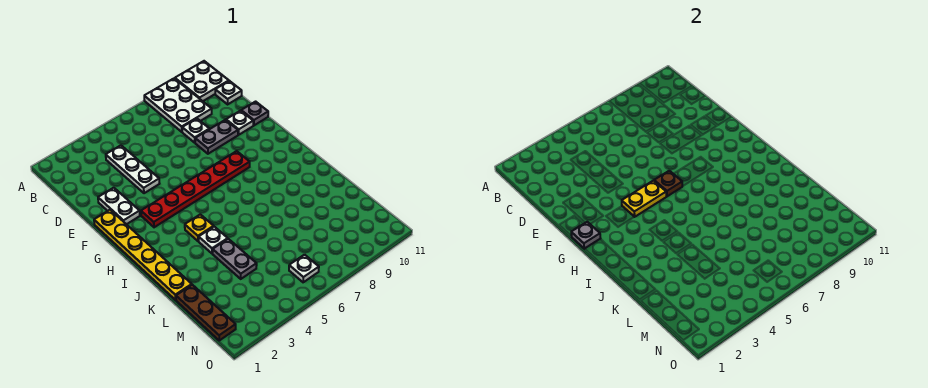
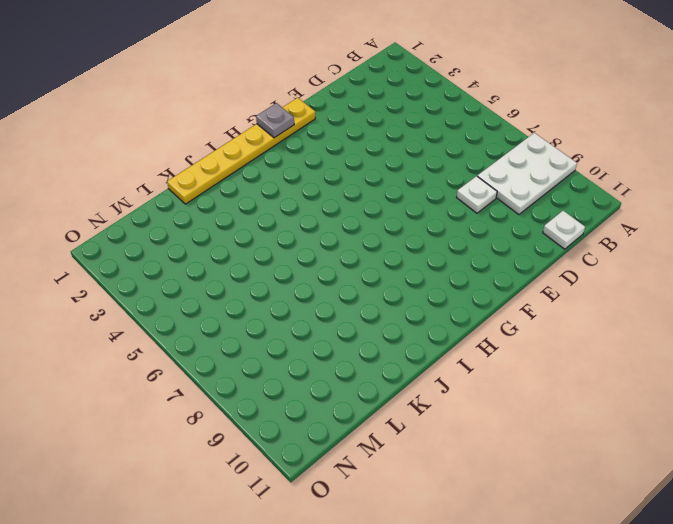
none -> white 2x2 plate [175,61,229,101]
none -> white 1x3 plate [106,145,160,193]
none -> white 1x2 plate [98,188,140,224]

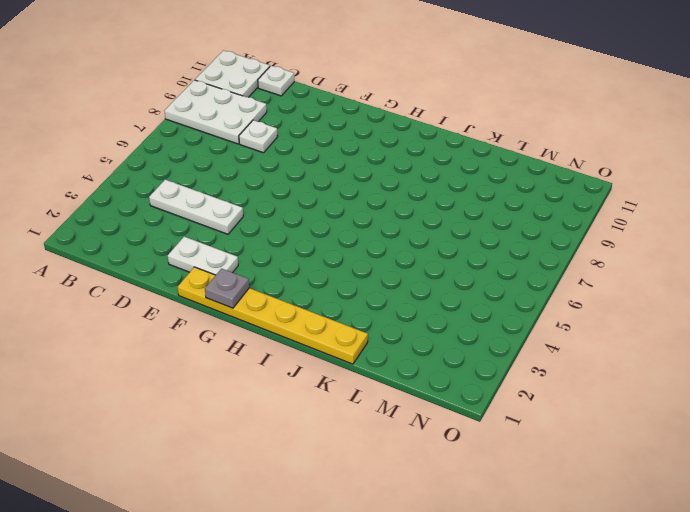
none -> grey 1x2 plate [195,120,238,154]
none -> white 1x1 plate [226,111,253,135]
none -> grey 1x1 plate [241,102,268,125]

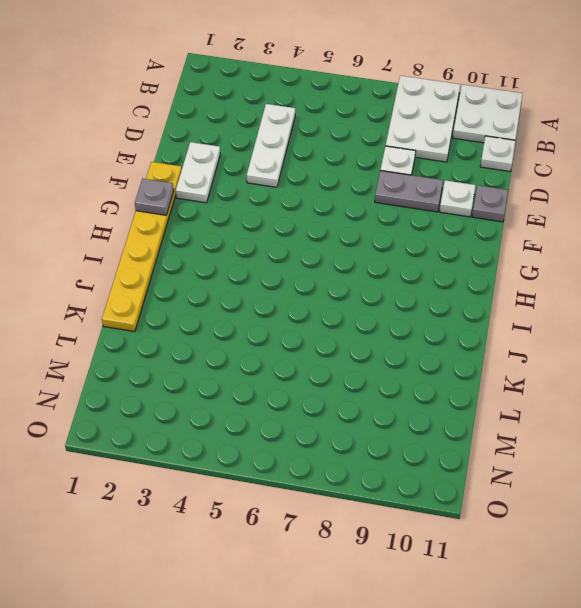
none -> red 1x6 plate [141,151,250,227]
none -> yellow 1x1 plate [185,214,214,241]
none -> white 1x1 plate [199,227,228,254]

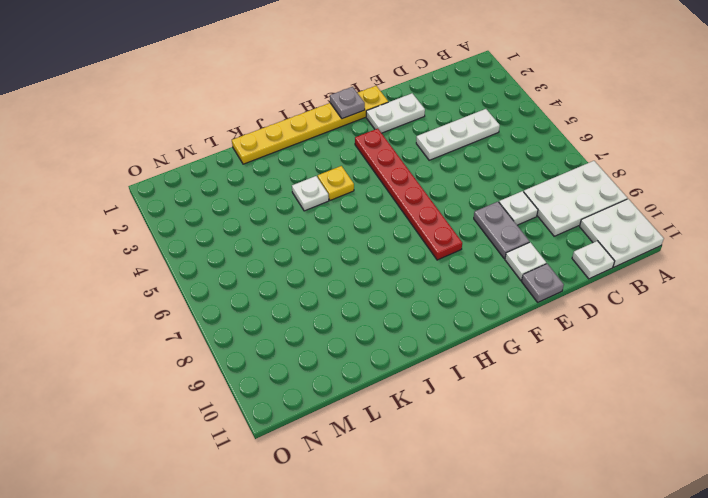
none -> grey 1x2 plate [213,239,257,279]
none -> brown 1x3 plate [176,285,236,340]
none -> white 1x1 plate [289,255,319,282]

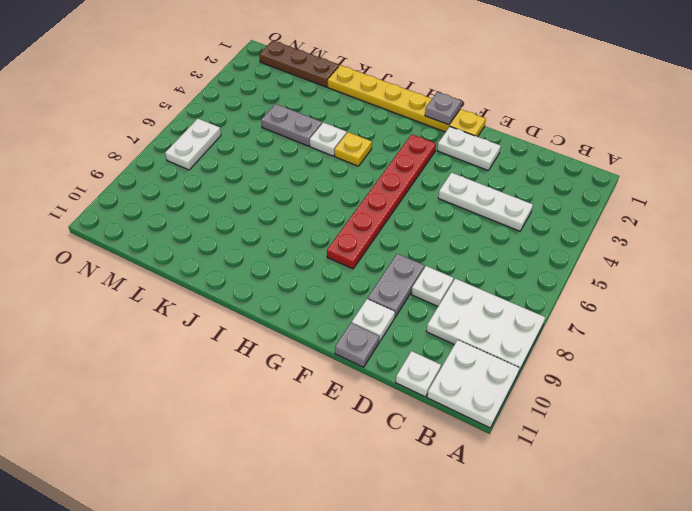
white 1x2 plate [165,119,221,170] -> white 1x1 plate [289,255,319,282]
none -> yellow 1x2 plate [622,181,666,217]
none -> brown 1x1 plate [654,171,682,196]

